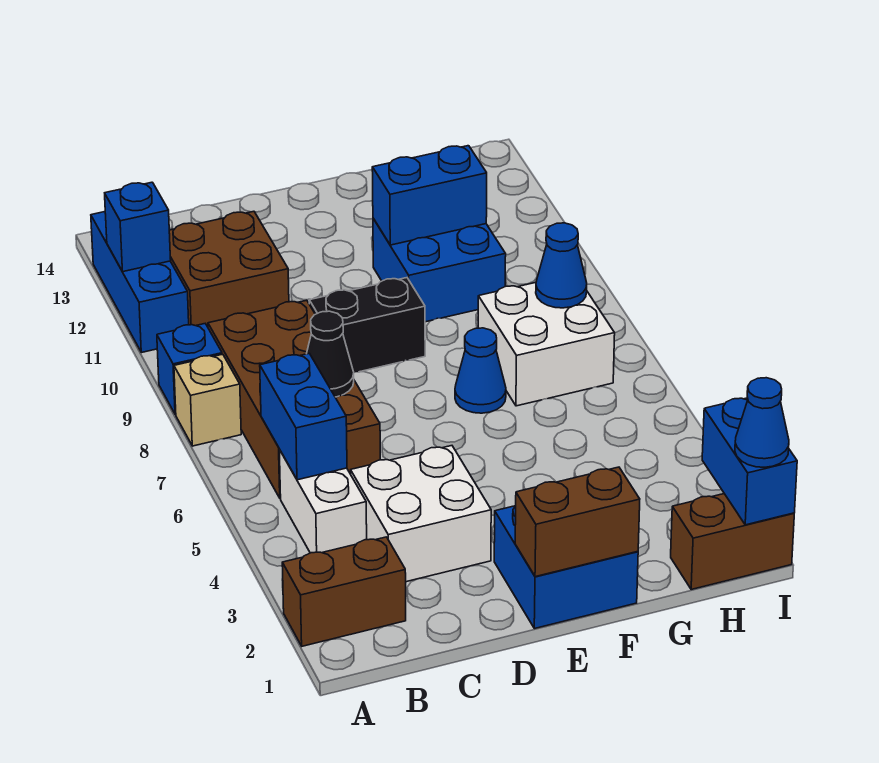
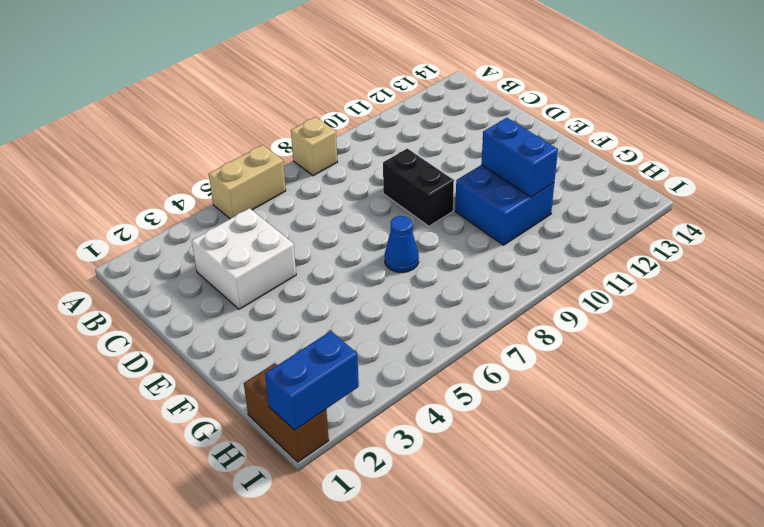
tan 1x2 brick [209,145,286,219] -> none
none -> brown 1x2 brick [282,537,406,646]
none -> blue 1x1 brick [157,324,222,414]
none -> blue 1x3 brick [91,212,189,353]

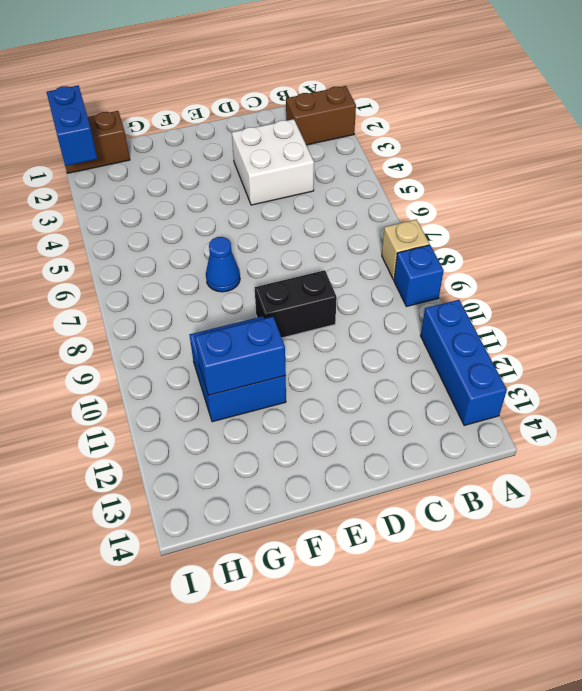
none -> white 1x2 brick [279,450,367,553]
none -> brown 2x4 brick [208,300,380,498]
none -> brown 2x2 brick [169,211,289,327]

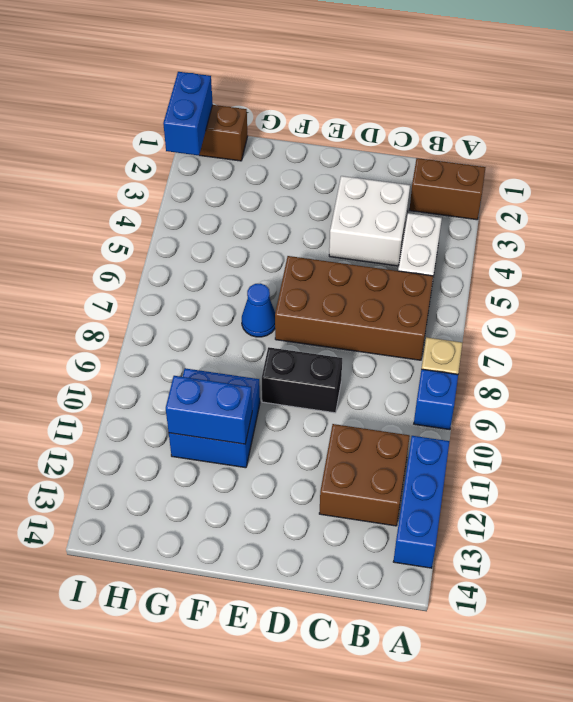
brown 2x4 brick [275,256,433,360] -> brown 2x4 brick turned to [208,300,380,498]
none -> blue 2x2 brick [494,506,638,629]
none -> white 2x2 brick [478,283,615,406]
none -> blue 1x1 brick [105,182,171,272]

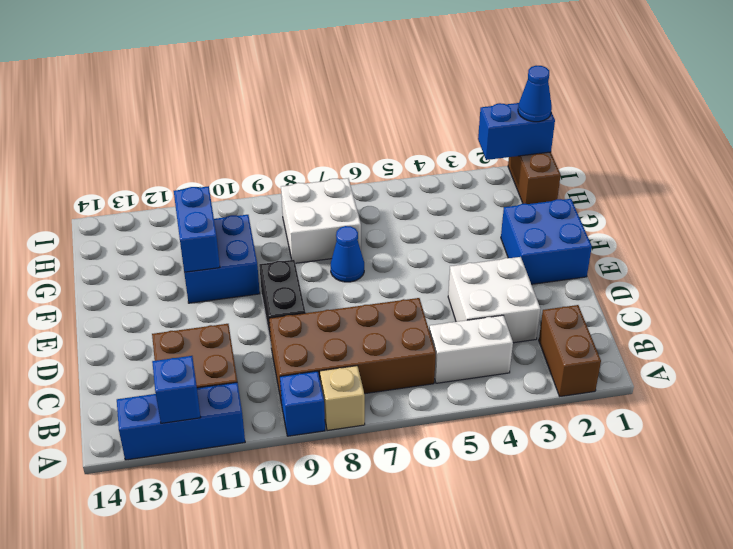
none -> blue 1x2 brick [260,354,347,480]
none -> black 1x1 cone [307,311,354,397]
none -> brown 1x2 brick [515,467,640,577]

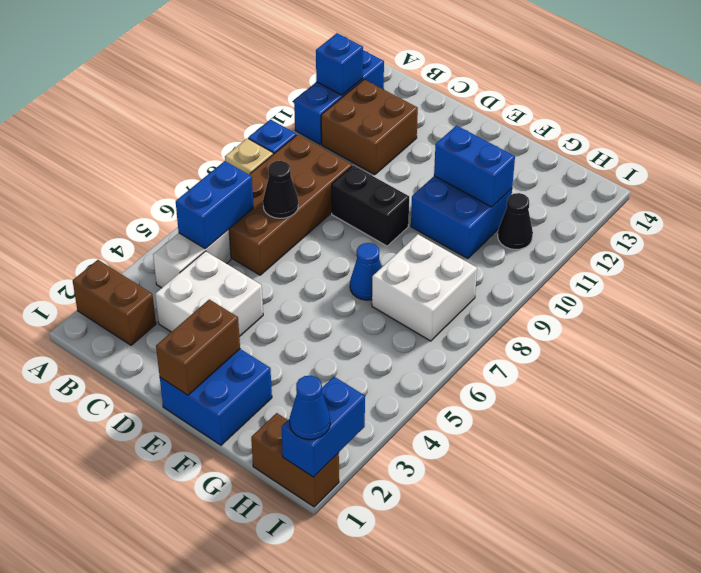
brown 1x2 brick [156,299,240,395] -> brown 1x2 brick turned to [515,467,640,577]
black 1x1 cone [498,193,533,250] -> none
none -> blue 1x1 cone [536,223,587,308]

